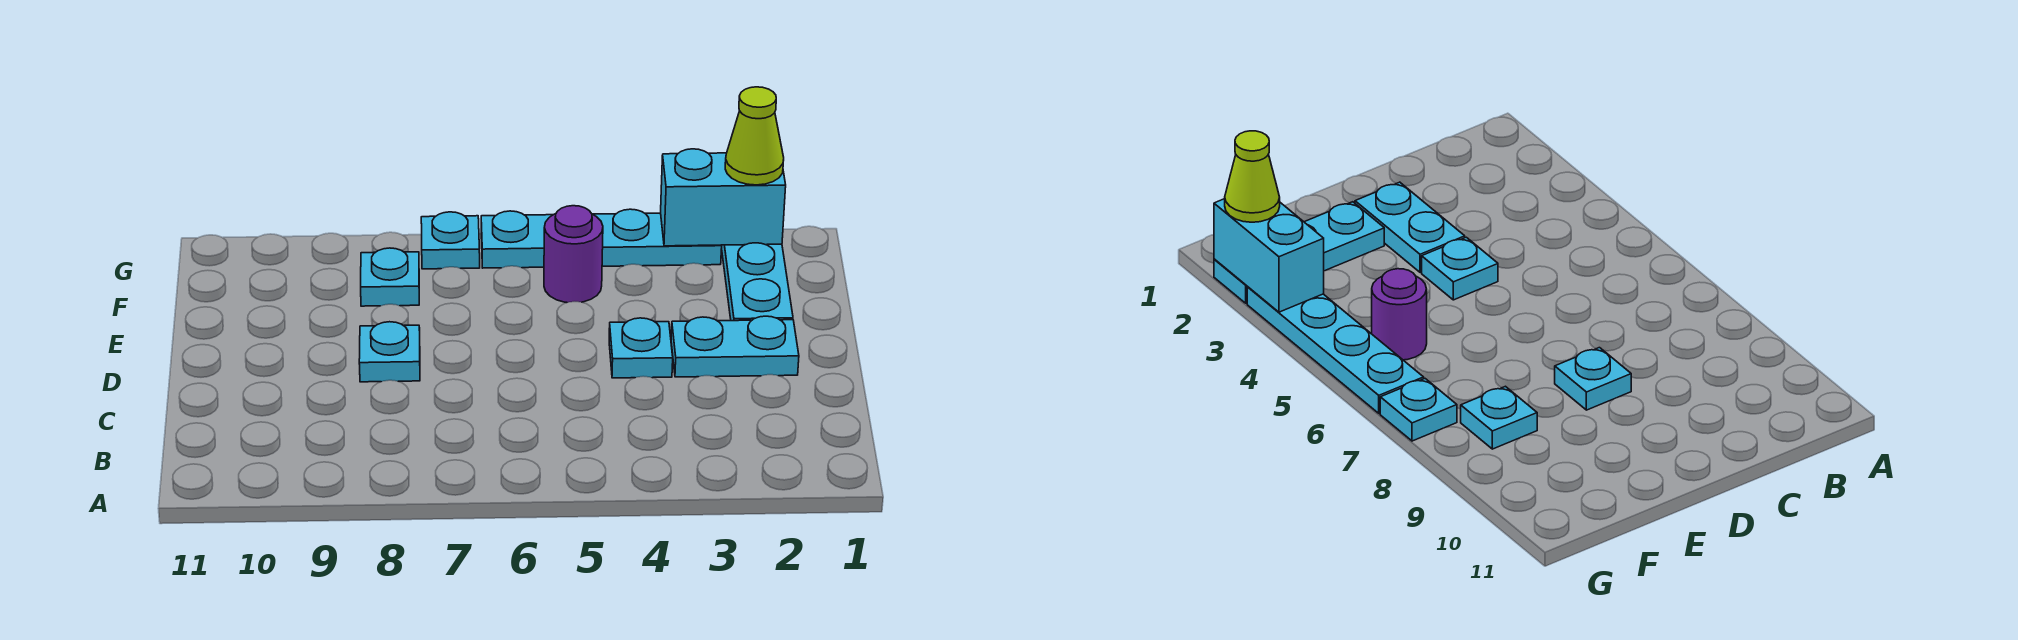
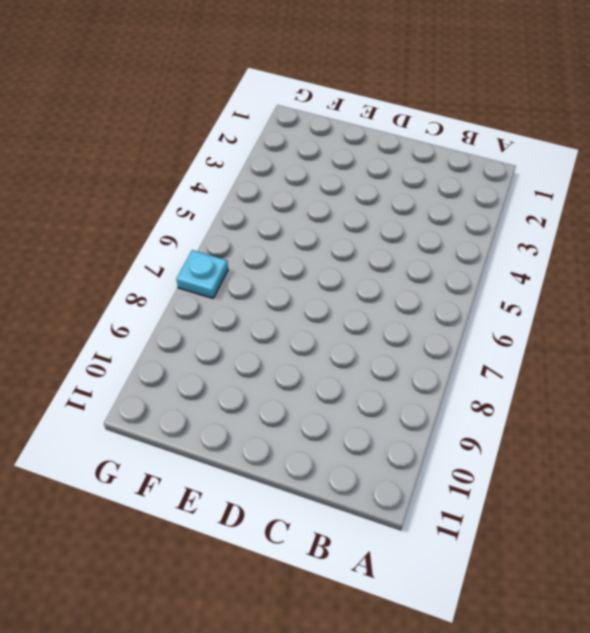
none -> cyan 1x2 plate [671,316,799,377]
none -> cyan 1x1 plate [609,318,673,378]

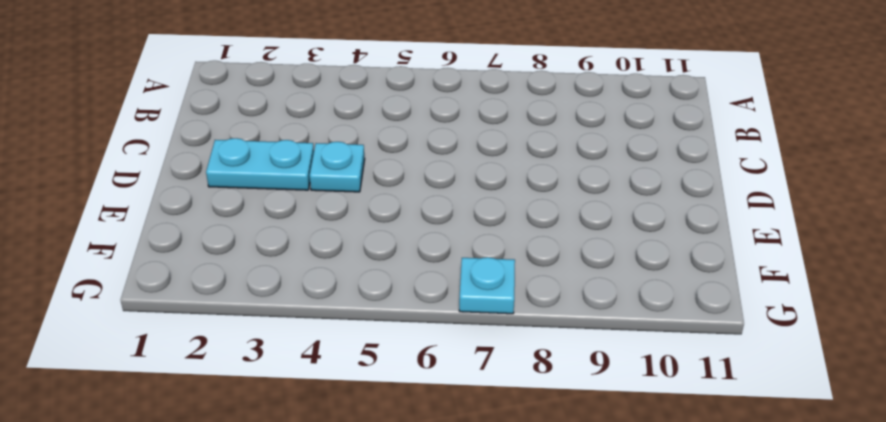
none -> cyan 1x1 plate [359,322,420,382]
none -> cyan 1x3 plate [722,243,793,321]

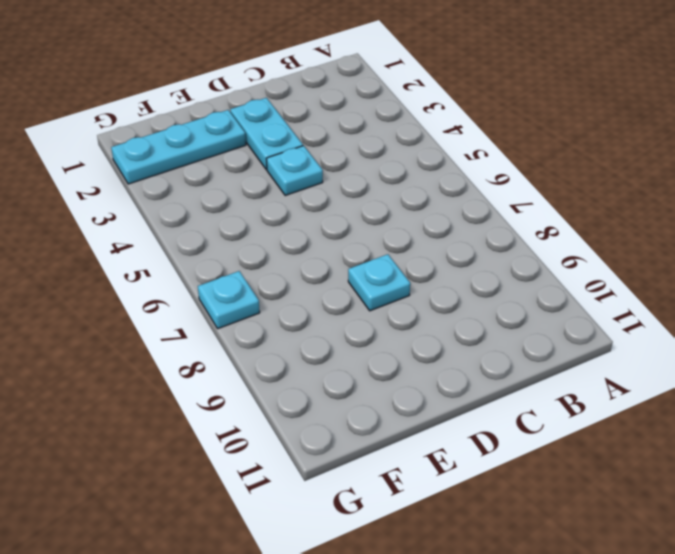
none -> purple 1x1 round brick [544,206,603,303]
none -> cyan 1x1 plate [361,248,419,306]

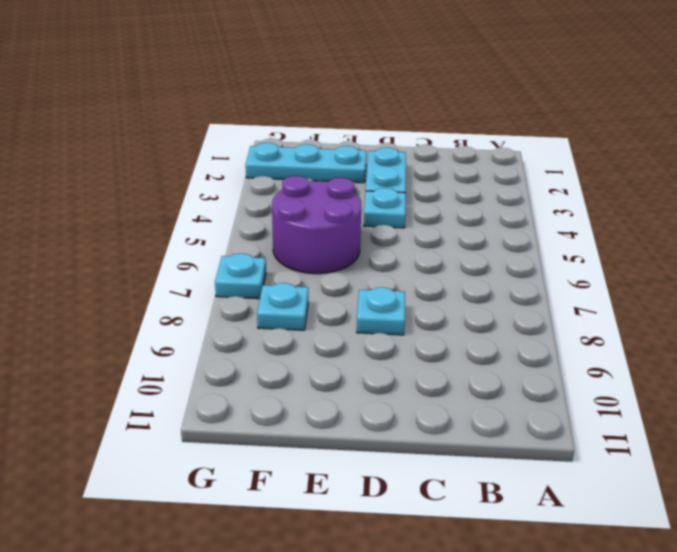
purple 2x2 round brick [272,176,361,274] -> purple 1x1 round brick [544,206,603,303]
none -> cyan 1x4 plate [481,209,722,268]
none -> cyan 1x2 brick [661,149,786,246]

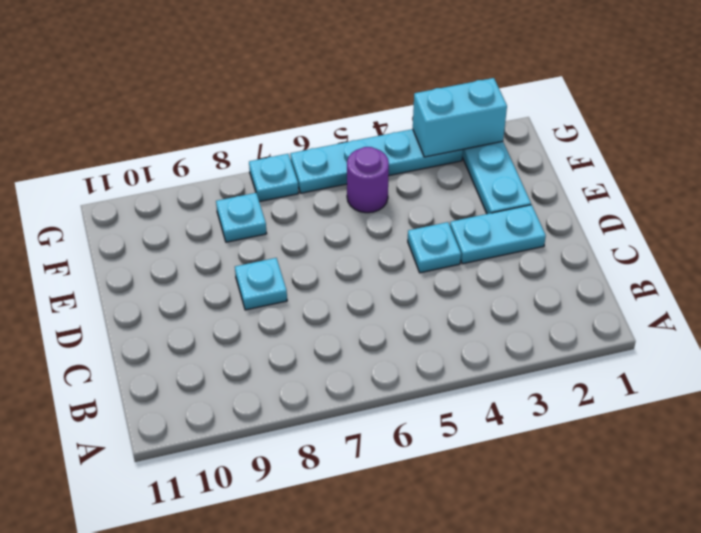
none -> lime 1x1 cone [725,87,784,185]

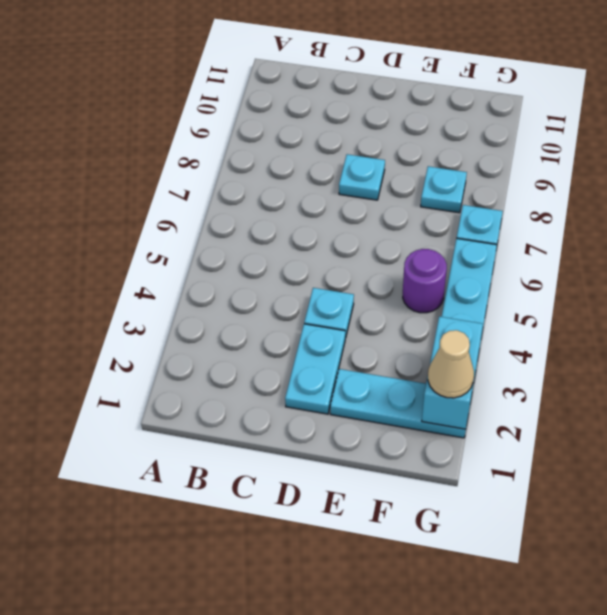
tan 1x1 cone [428,330,474,398] -> lime 1x1 cone [725,87,784,185]

